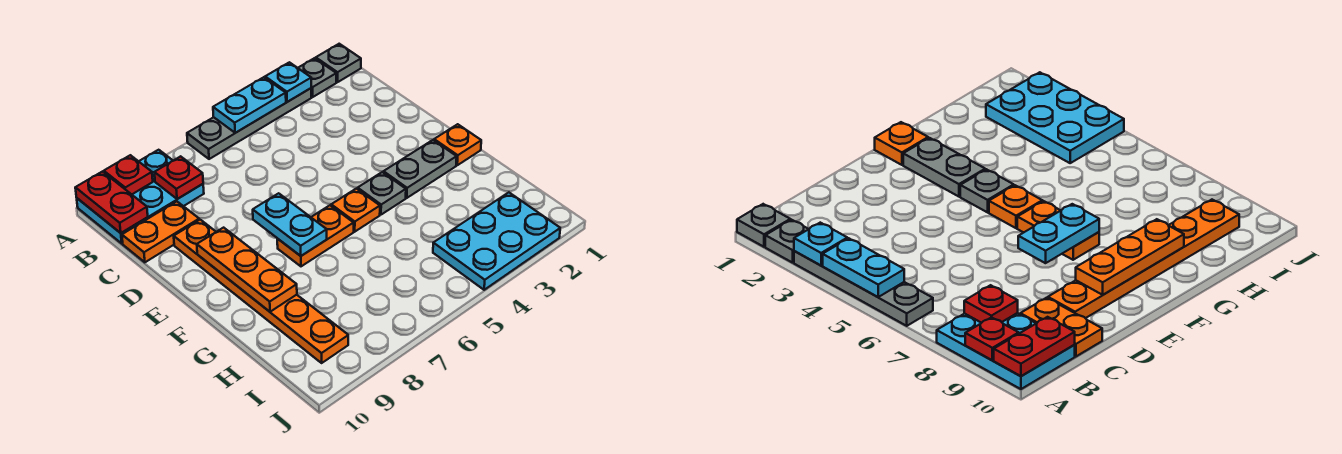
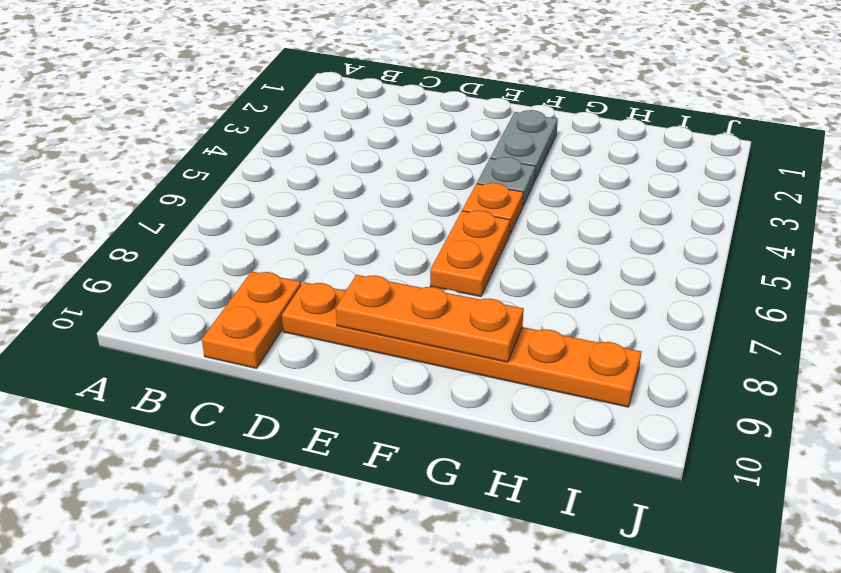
none -> grey 1x1 plate [316,44,361,82]
none -> grey 1x1 plate [298,58,336,97]
none -> grey 1x4 plate [187,88,311,159]

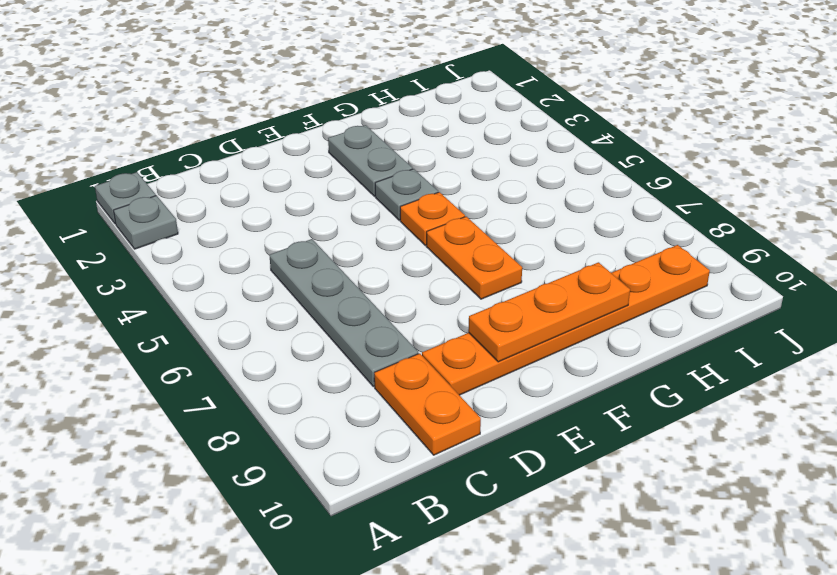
grey 1x4 plate [269,239,418,387] -> grey 1x4 plate moved to [187,88,311,159]
none -> cyan 2x3 plate [77,150,204,243]
none -> orange 1x1 plate [434,124,481,165]
none -> cyan 2x3 plate [433,192,560,290]

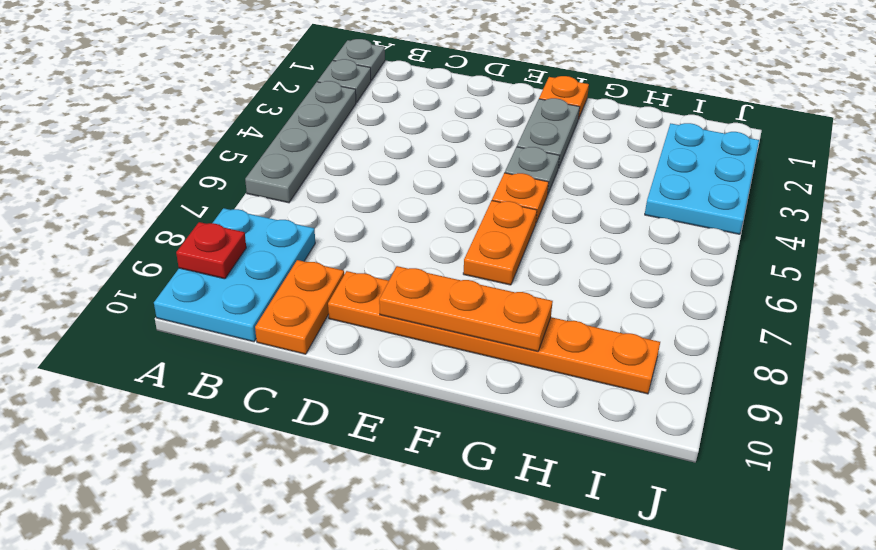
none -> cyan 1x1 plate [265,62,311,102]
none -> cyan 1x2 plate [213,77,286,133]
none -> red 1x2 plate [75,172,148,233]

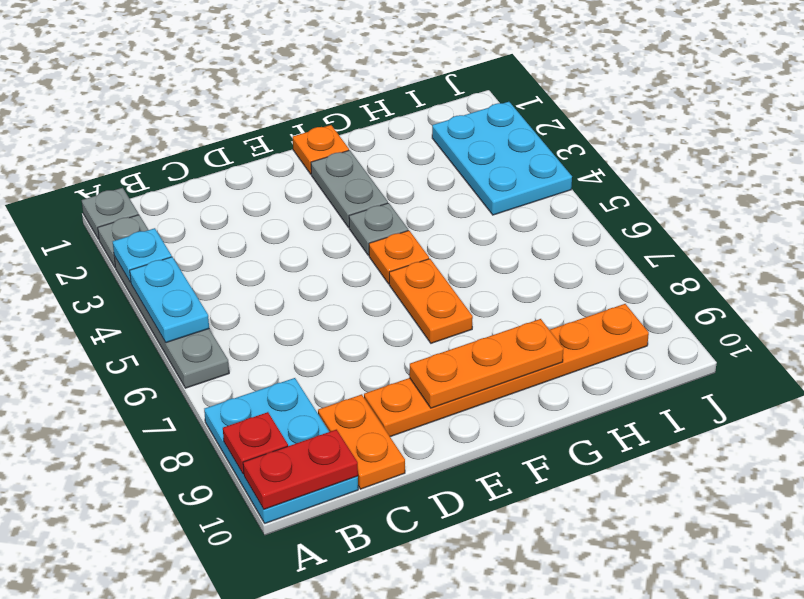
none -> red 1x1 plate [154,156,203,199]
none -> cyan 1x2 plate [253,193,327,256]

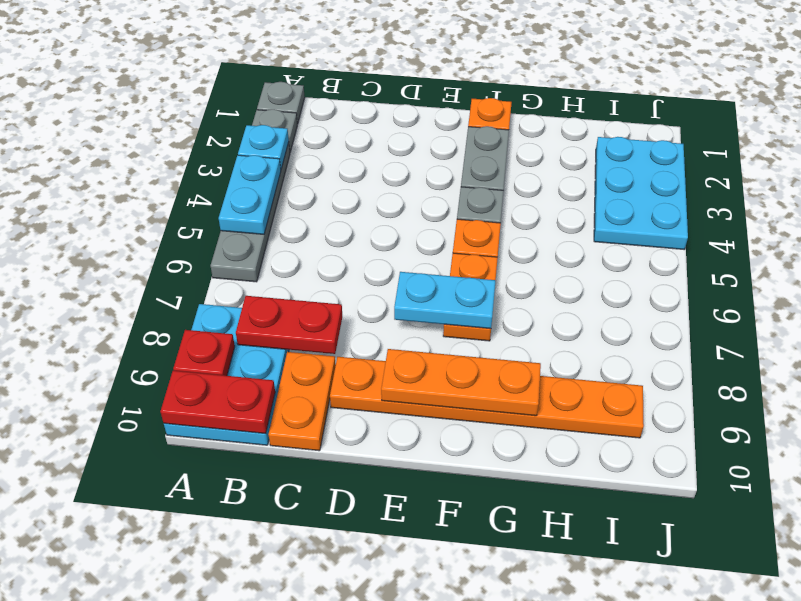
red 1x2 plate [236,296,342,354] -> red 1x1 plate [154,156,203,199]

